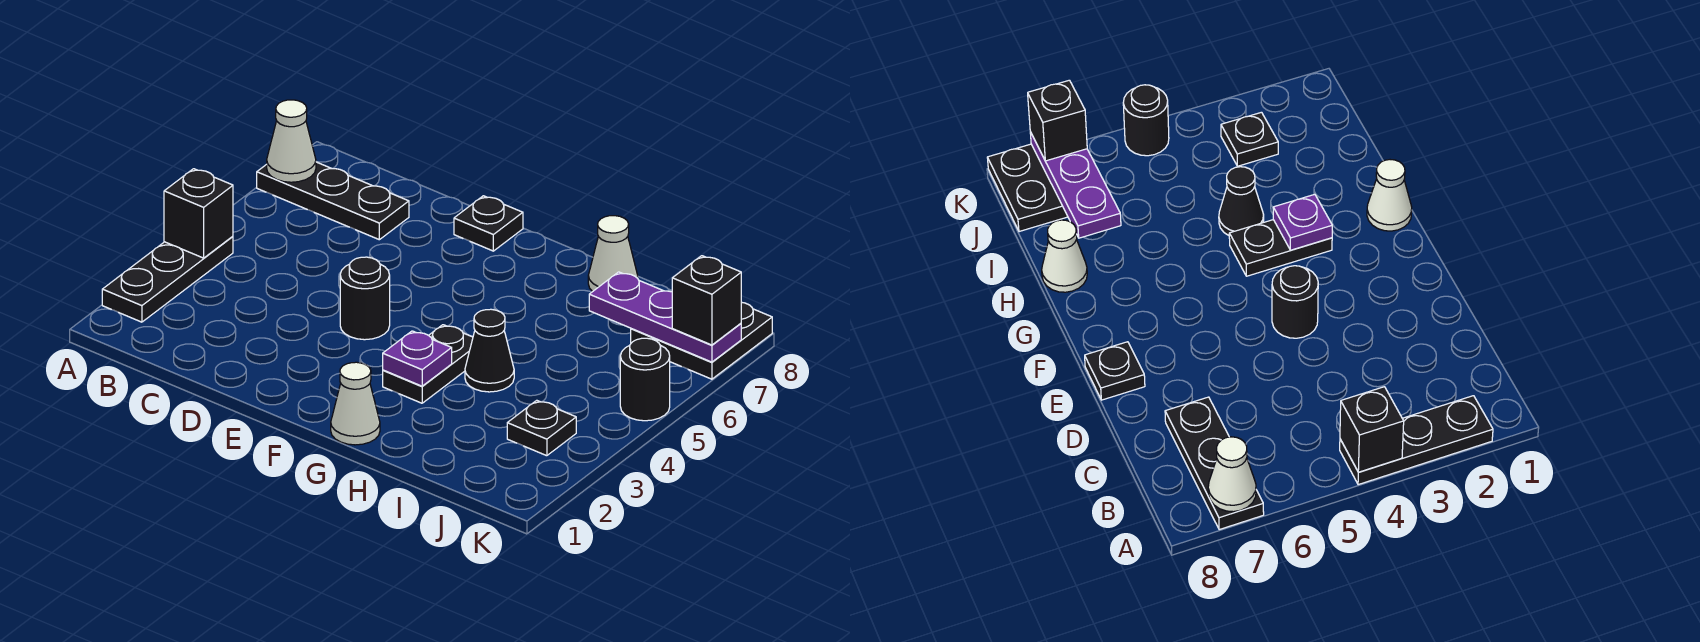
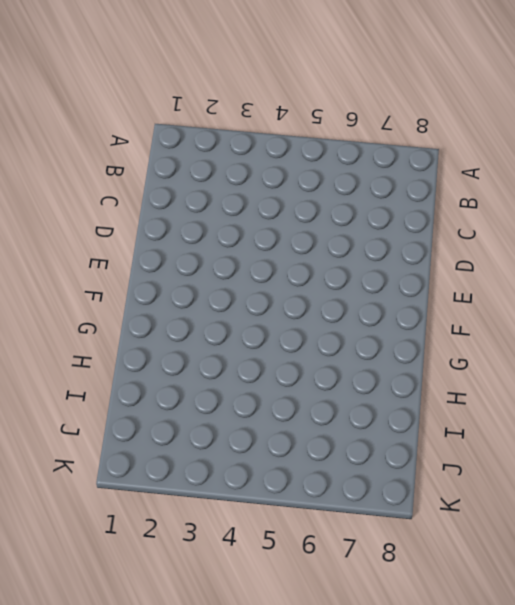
none -> black 1x3 plate [102,236,233,322]
none -> black 1x3 plate [257,162,409,240]
none -> black 1x1 round brick [340,257,390,340]

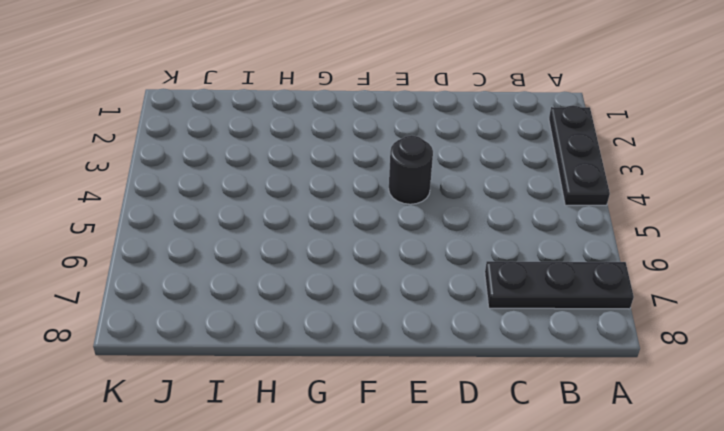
none -> black 1x1 plate [454,196,523,251]
none -> white 1x1 cone [331,362,380,445]
none -> black 1x2 plate [383,325,473,403]

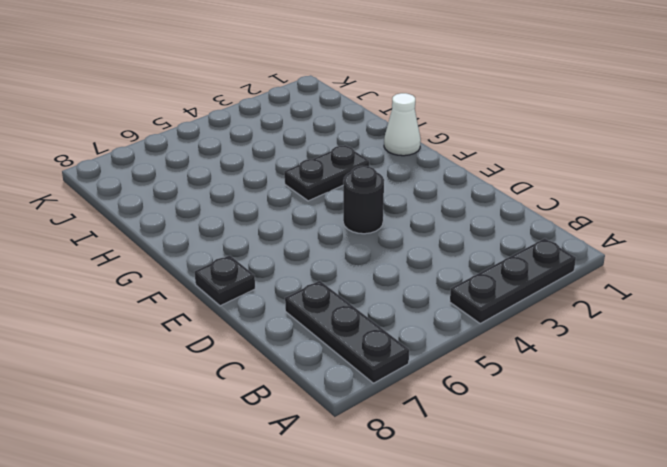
none -> black 1x1 cone [465,309,514,392]
none -> white 1x1 cone [588,216,638,292]
none -> black 1x1 plate [507,400,576,456]

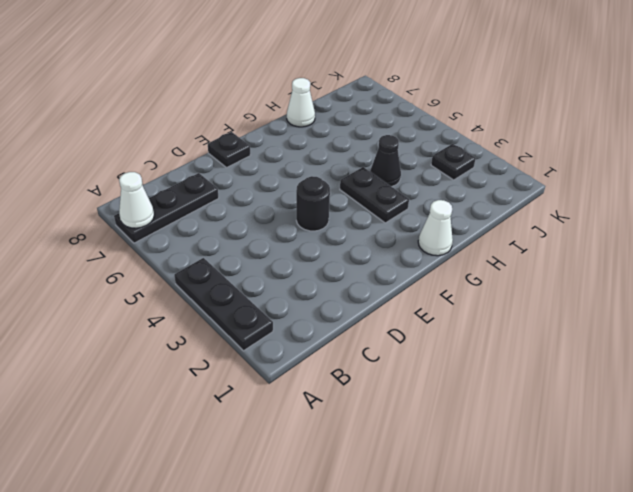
none -> black 2x2 plate [631,302,772,379]
none -> black 1x1 round brick [620,338,670,421]
none -> black 1x1 brick [164,169,233,258]

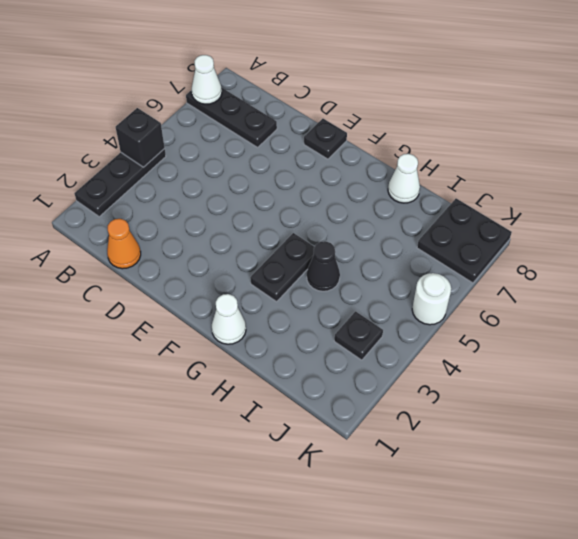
orange 1x1 cone [107,219,141,269] -> none
white 1x1 round brick [412,273,451,325] -> black 1x1 round brick [620,338,670,421]
none -> black 1x1 round brick [340,257,390,340]
none -> purple 1x1 plate [383,331,452,386]
none -> purple 1x3 plate [589,272,741,362]

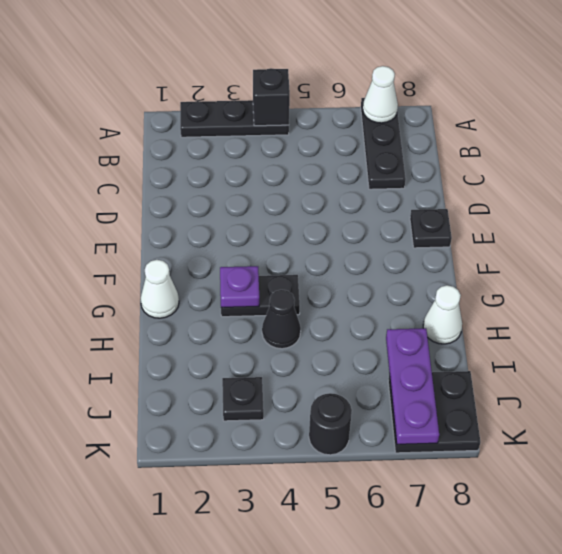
none -> black 1x1 round brick [340,257,390,340]
none -> black 1x1 brick [672,256,741,345]

